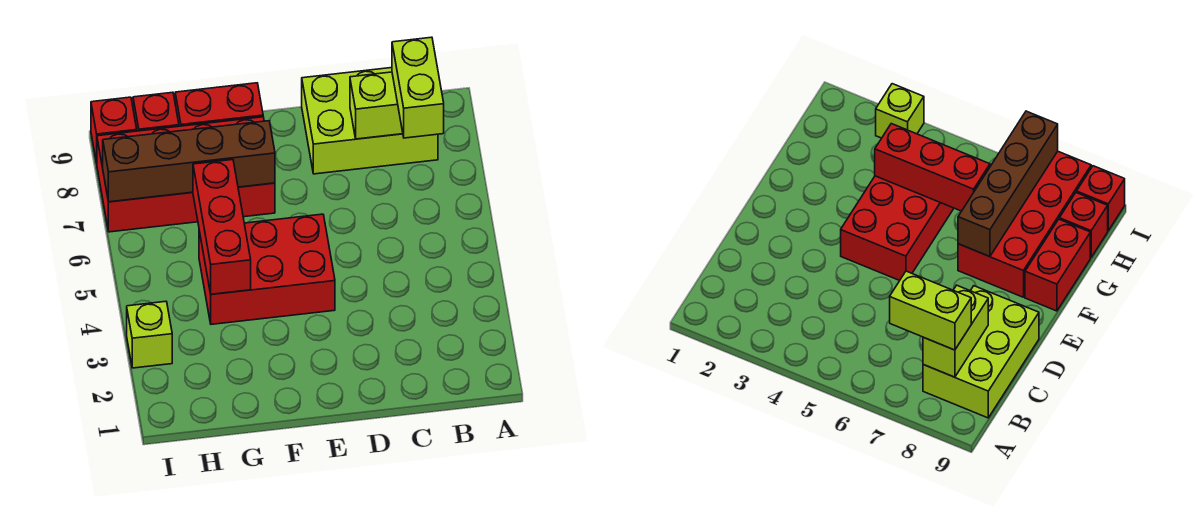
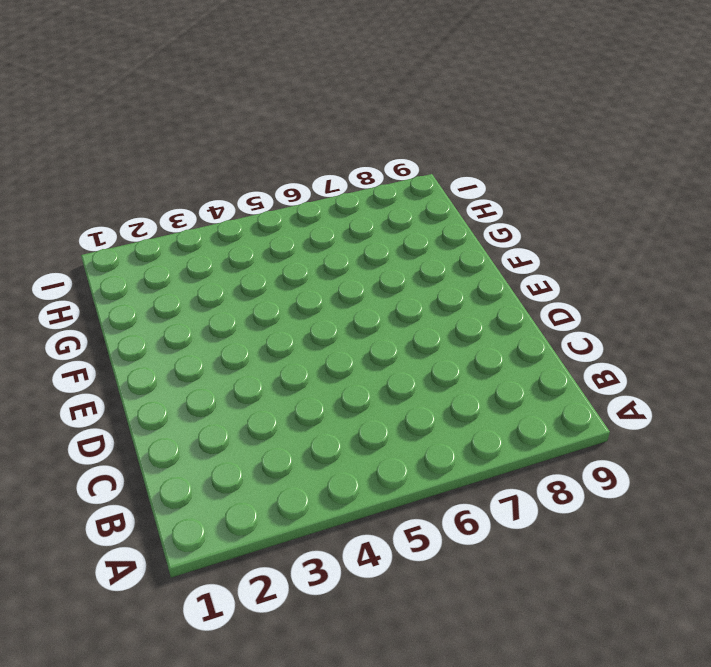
none -> lime 2x3 brick [302,68,438,174]
none -> red 2x3 brick [199,214,335,324]

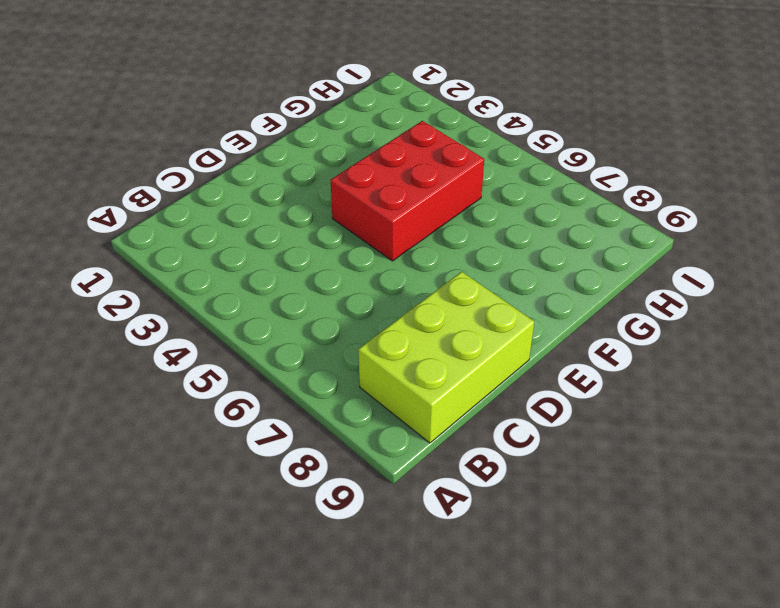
none -> red 2x4 brick [97,117,275,232]
none -> red 1x2 brick [175,83,263,126]

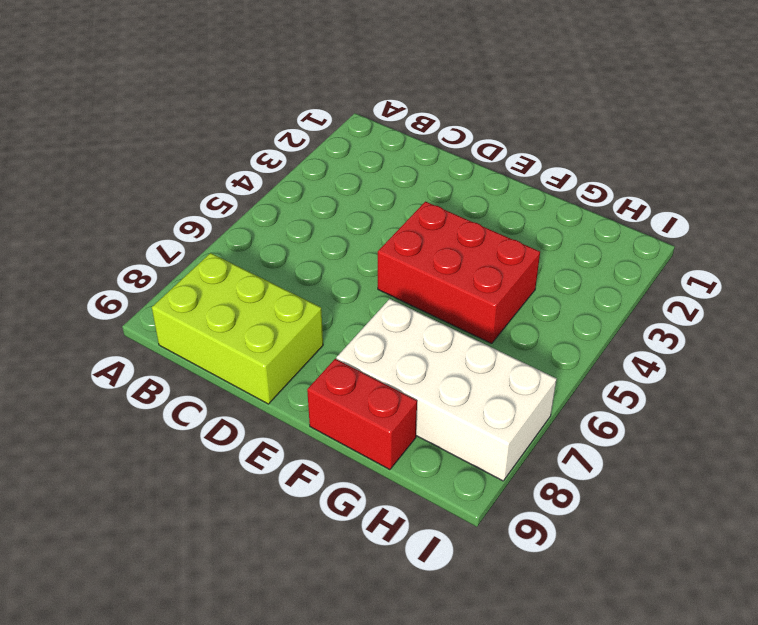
white 2x4 brick [336,299,557,481] -> red 2x4 brick [97,117,275,232]
none -> red 1x1 brick [133,92,179,131]
none -> lime 1x1 brick [127,301,172,368]

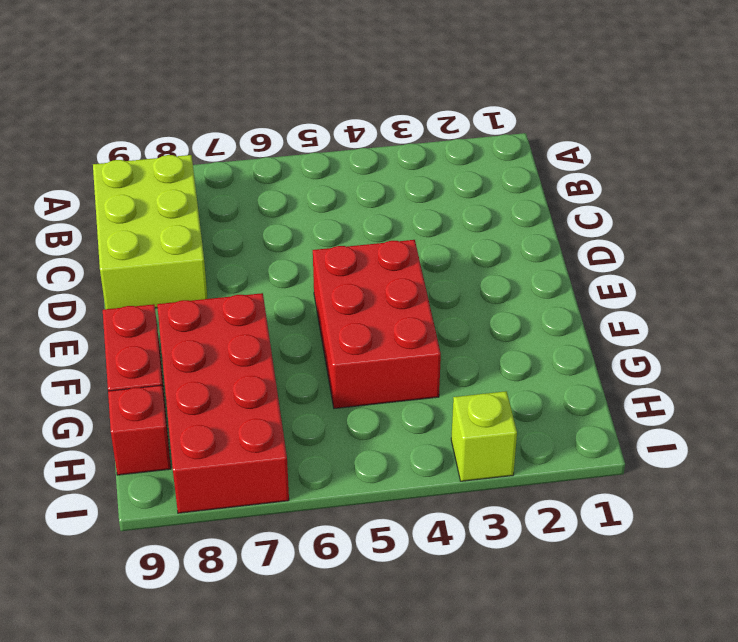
none -> red 1x1 brick [91,97,137,163]
none -> lime 1x2 brick [350,72,403,139]

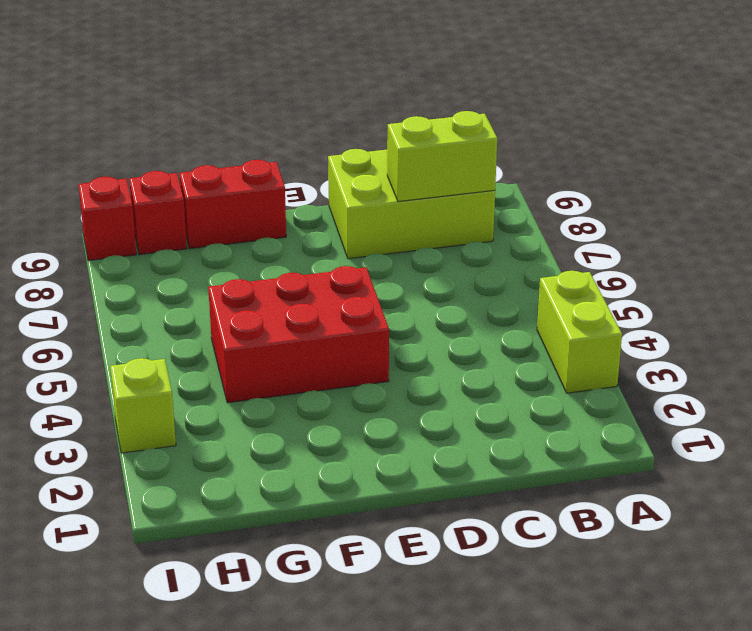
lime 1x2 brick [537,271,622,393] -> lime 1x2 brick moved to [392,37,444,138]
none -> red 2x4 brick [97,117,275,232]
none -> brown 1x4 brick [103,121,275,202]

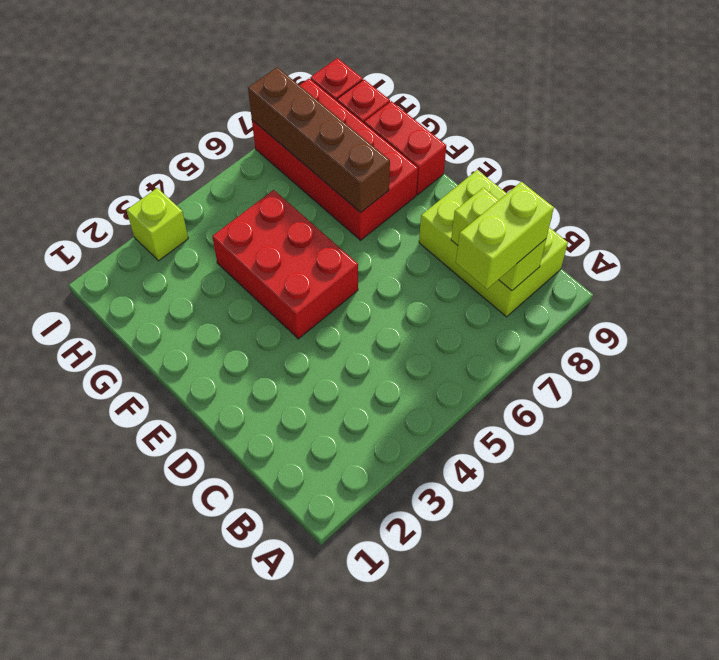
none -> red 1x3 brick [193,160,251,294]

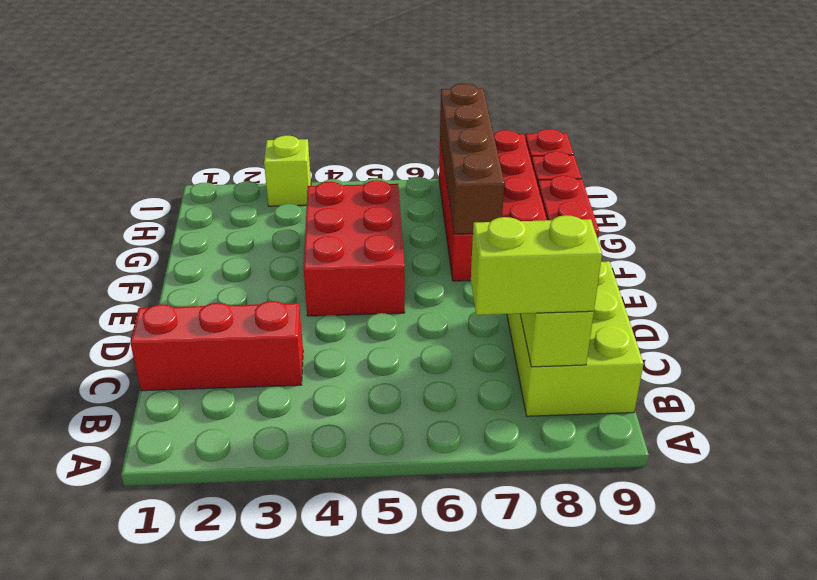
red 1x3 brick [130,301,303,391] -> red 1x3 brick moved to [193,160,251,294]

